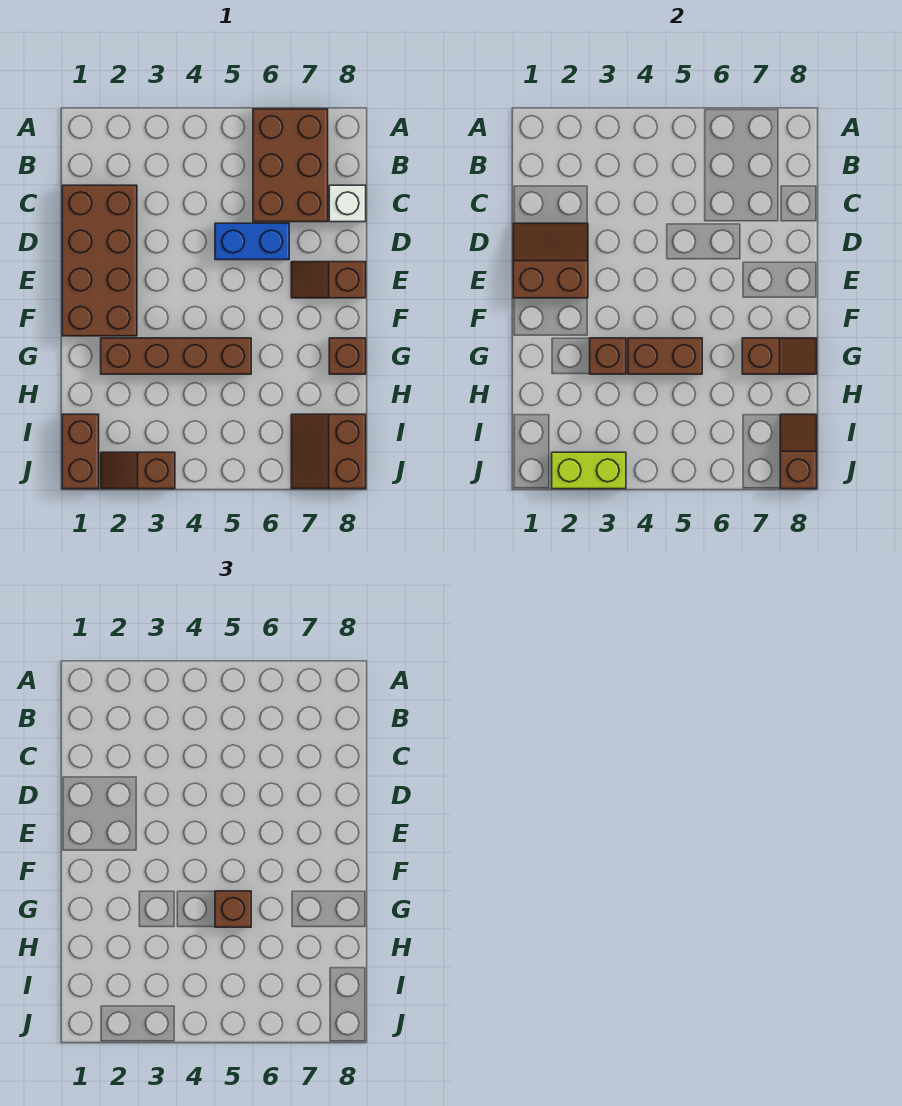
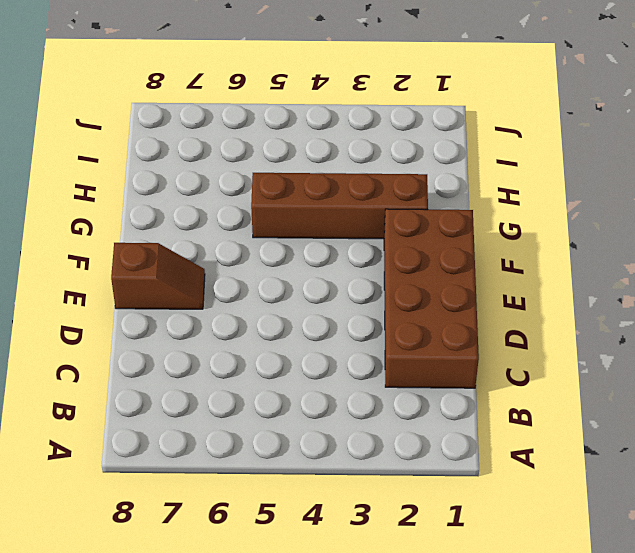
none -> brown 2x3 brick [253,109,328,222]
none -> white 1x1 brick [329,185,366,222]
none -> blue 1x2 brick [215,223,289,260]

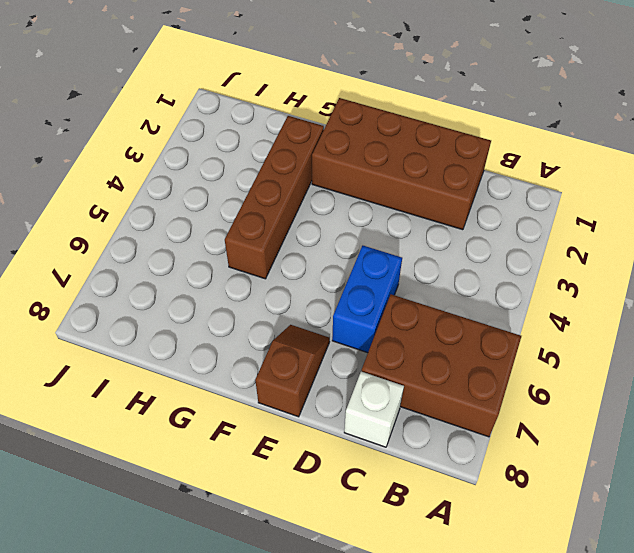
none -> brown 1x1 brick [329,338,366,374]
none -> brown 1x2 brick [62,414,99,489]
none -> brown 2x2 slope [291,414,366,489]

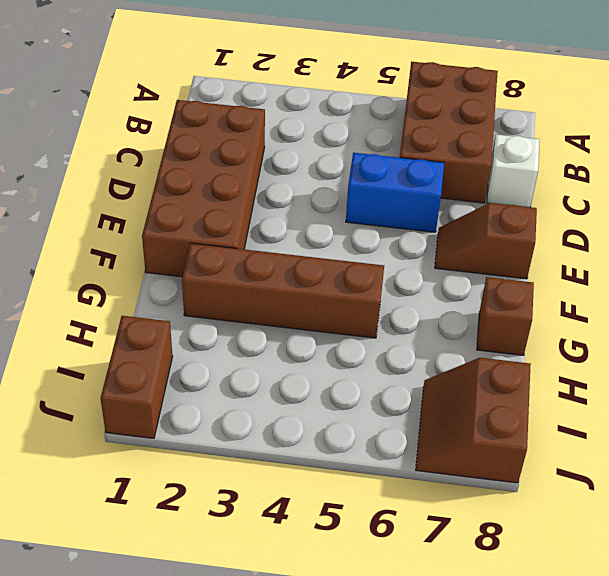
none -> brown 1x2 slope [101,452,175,489]
none -> brown 2x2 slope [513,223,588,298]
none -> brown 1x1 brick [590,338,626,374]

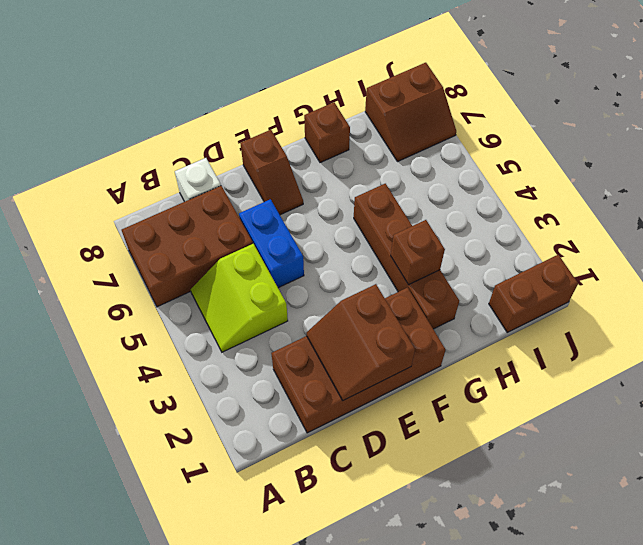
lime 2x2 slope [191,244,288,352] -> none
none -> brown 1x2 slope [101,452,175,489]
none -> brown 1x2 brick [628,338,702,374]
none -> brown 1x2 slope [742,338,817,374]

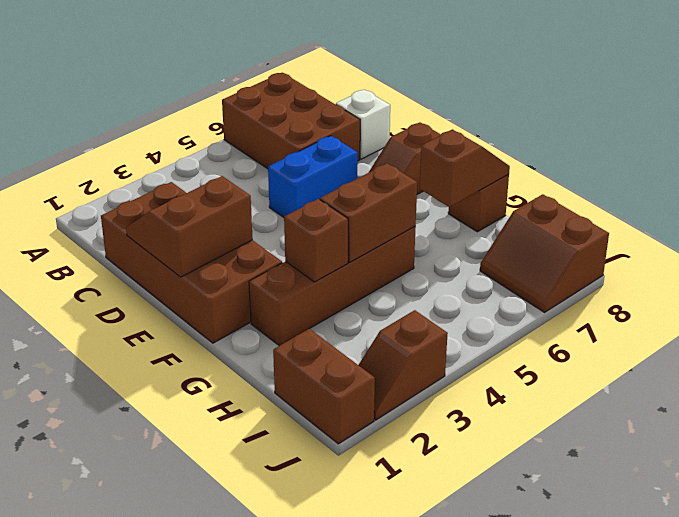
none -> brown 1x2 slope [780,414,817,489]
none -> lime 1x2 brick [552,452,626,489]
none -> brown 1x1 brick [215,891,251,927]

